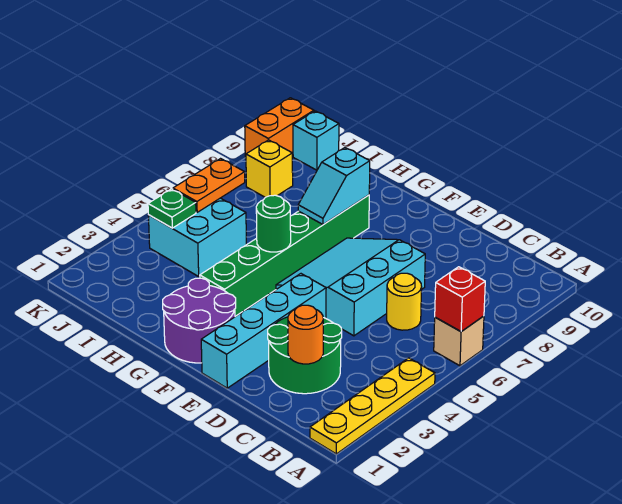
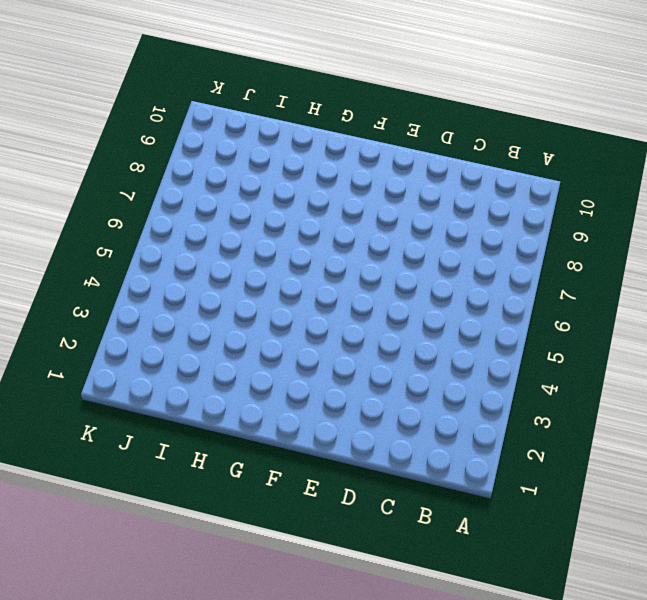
none -> yellow 1x4 plate [310,358,435,454]
none -> tan 1x1 brick [434,316,484,366]
none -> green 2x2 round brick [268,317,342,394]

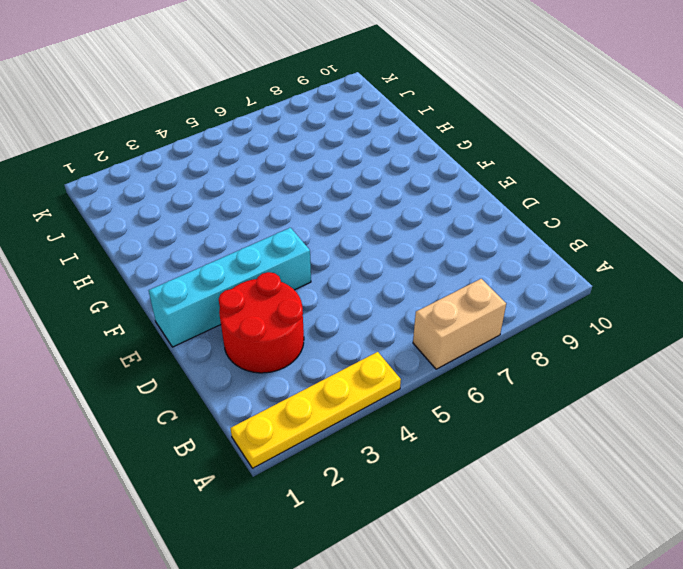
tan 1x2 brick [413,279,506,369] -> tan 1x1 brick [434,316,484,366]
red 2x2 round brick [219,272,304,373] -> green 2x2 round brick [268,317,342,394]
none -> yellow 1x1 round brick [387,273,422,330]
none -> cyan 3x3 slope [276,238,425,336]
none -> purple 2x2 round brick [163,278,236,363]

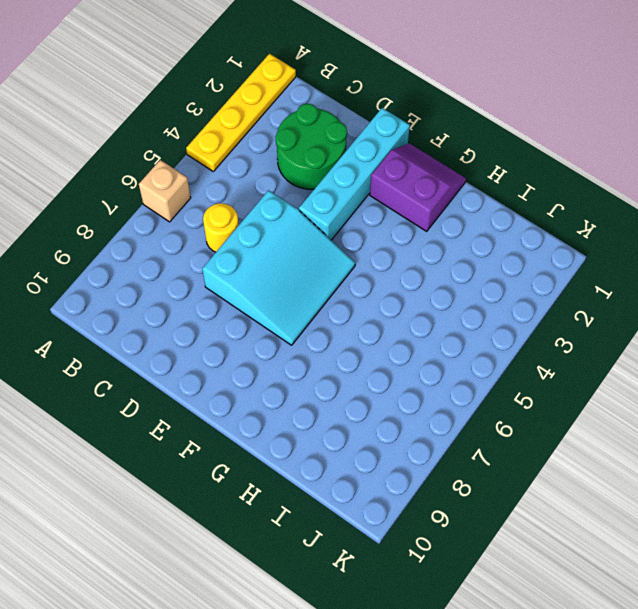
purple 2x2 slope [370,143,466,231] -> purple 2x2 round brick [163,278,236,363]
none -> green 1x6 brick [200,195,369,316]
none -> cyan 2x2 brick [148,198,246,276]
none -> yellow 1x1 brick [246,140,293,197]

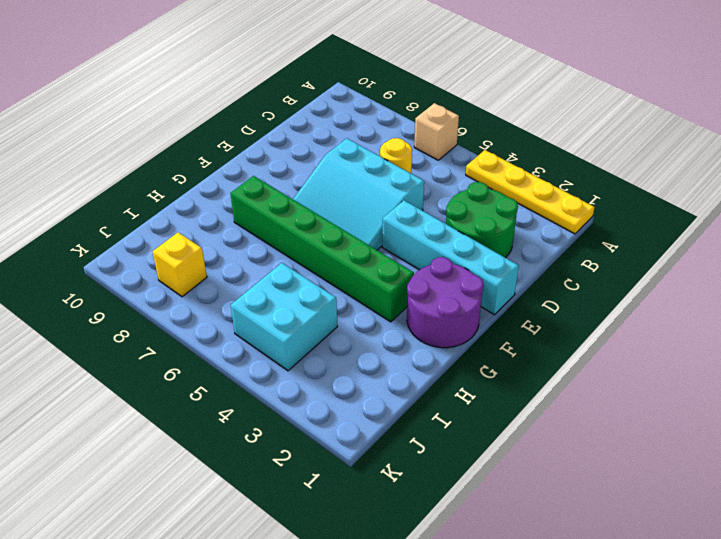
none -> cyan 1x1 brick [293,111,339,170]
none -> orange 1x2 brick [245,98,314,159]
none -> red 1x1 brick [435,267,485,331]

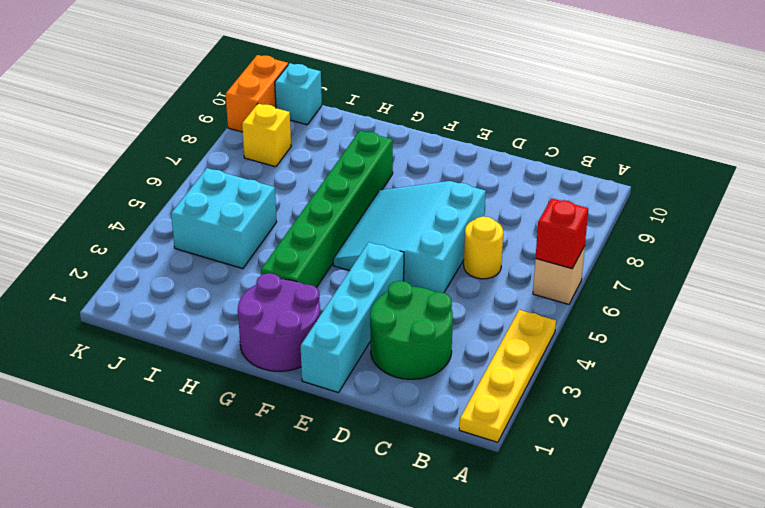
none -> orange 1x1 round brick [288,305,323,364]
none -> green 1x1 round brick [256,195,291,252]
none -> cyan 1x2 slope [298,148,370,225]

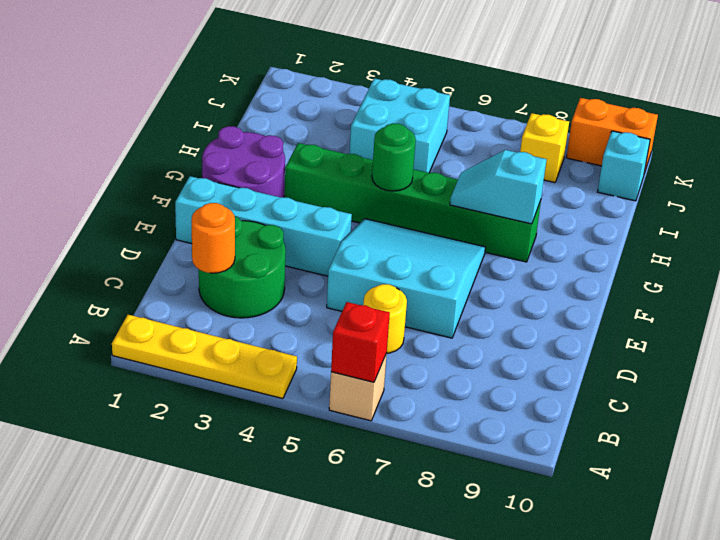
none -> green 1x1 plate [148,189,196,228]
none -> orange 1x2 plate [173,159,245,212]

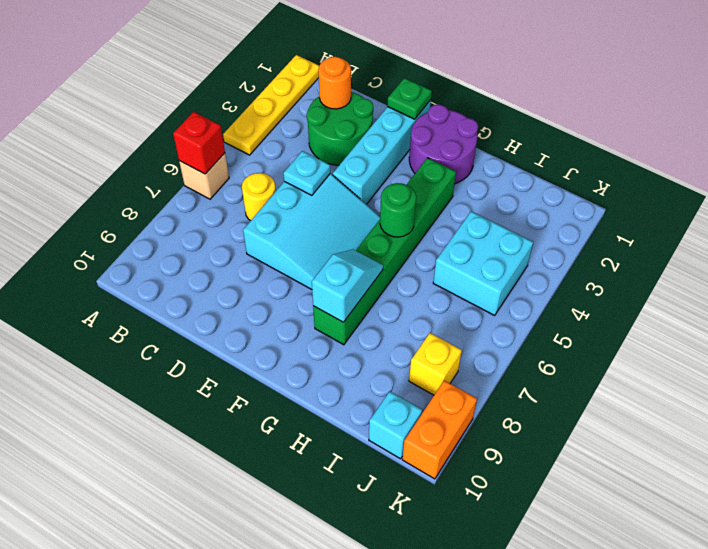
cyan 1x1 plate [283,151,330,195] -> none
green 1x1 plate [387,78,432,119] -> green 1x1 plate moved to [148,189,196,228]
none -> orange 1x2 plate [173,159,245,212]

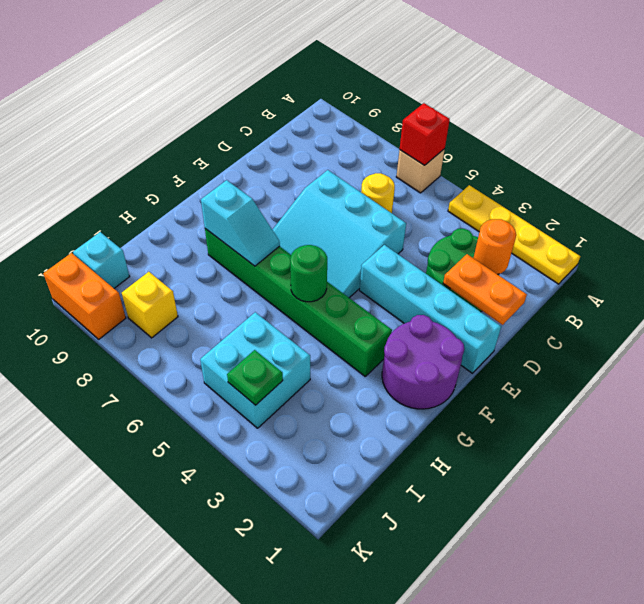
orange 1x2 plate [443,254,527,325] -> orange 1x2 plate moved to [173,159,245,212]

